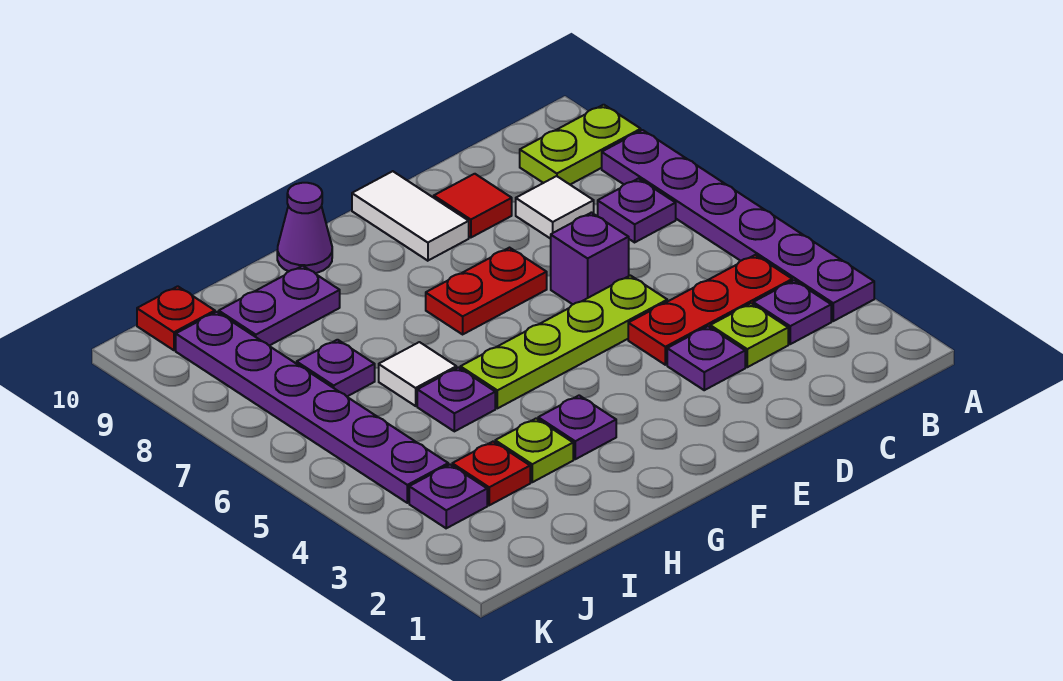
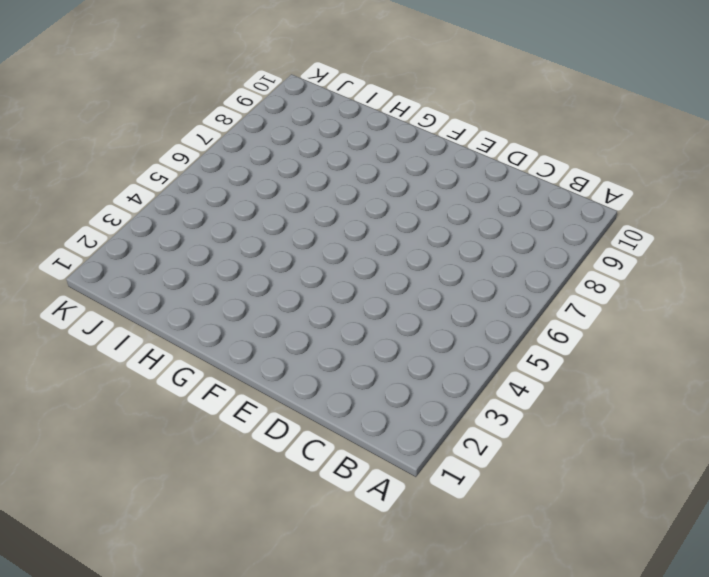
none -> purple 1x6 plate [602,130,874,321]
none -> lime 1x2 plate [520,105,641,184]
none -> purple 1x1 plate [753,280,831,344]

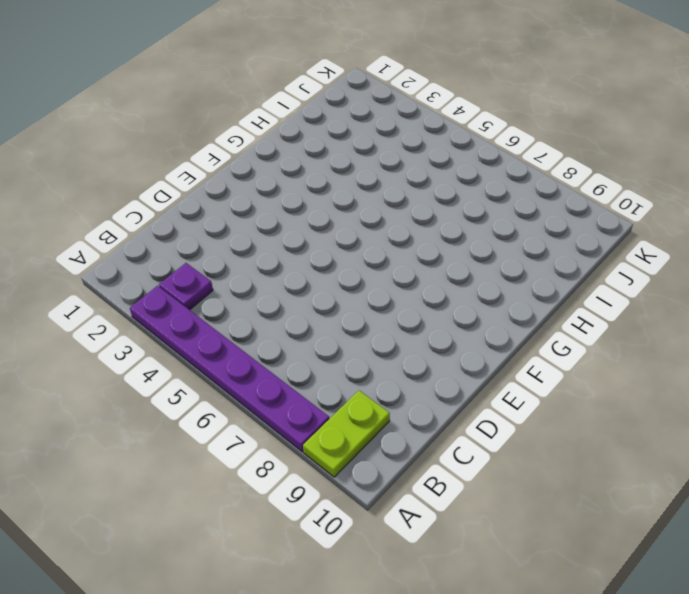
none -> red 1x3 plate [628,255,792,365]
none -> purple 1x1 plate [598,179,676,242]
none -> lime 1x1 plate [710,303,788,367]

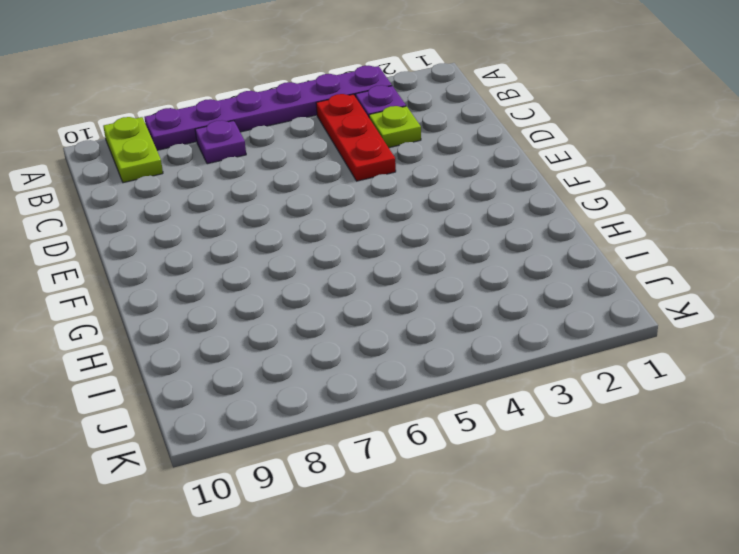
none -> white 1x1 tile [516,176,594,239]
none -> purple 1x1 plate [667,326,745,390]
none -> lime 1x4 plate [460,275,667,408]

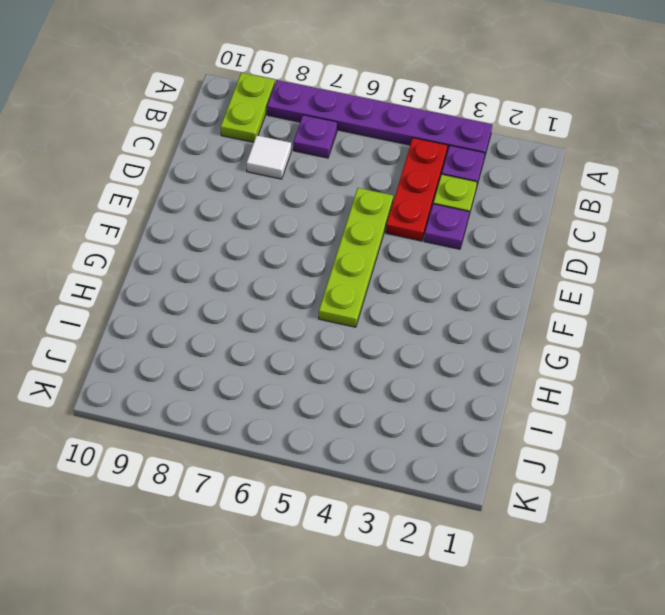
none -> purple 1x1 brick [551,213,629,304]
none -> red 1x1 tile [434,174,512,238]
none -> red 1x2 plate [426,248,547,334]

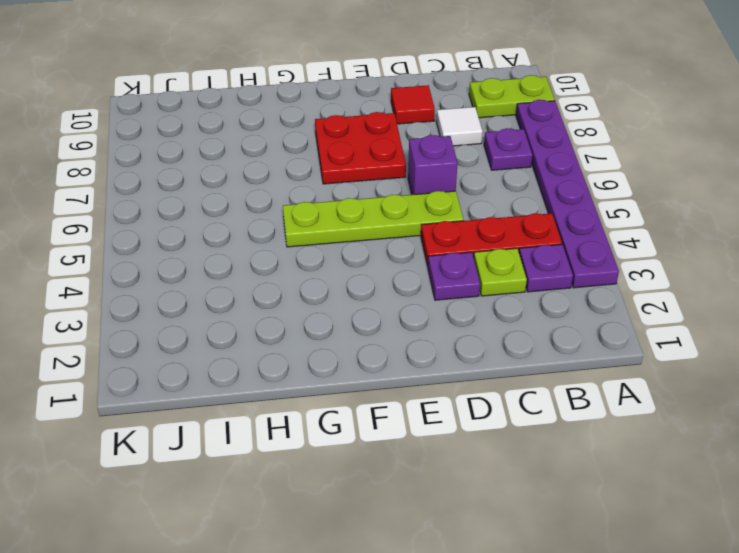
red 2x2 plate [315,112,406,184] -> red 1x2 plate [426,248,547,334]
none -> white 1x2 tile [352,171,469,261]
none -> purple 1x1 plate [538,395,616,459]
none -> purple 1x1 cone [277,183,332,273]

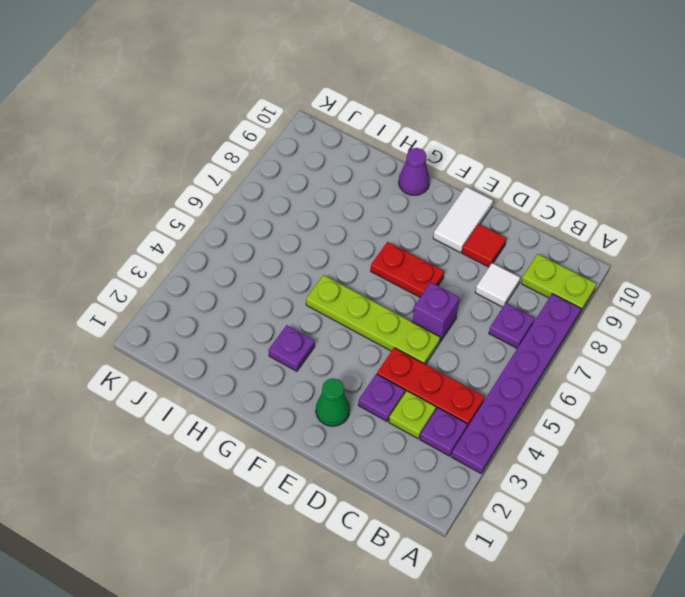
green 1x1 cone [316,378,350,426] -> none
none -> lime 1x1 plate [495,418,573,482]
none -> purple 1x1 plate [417,367,495,431]
none -> white 1x1 tile [379,342,456,406]

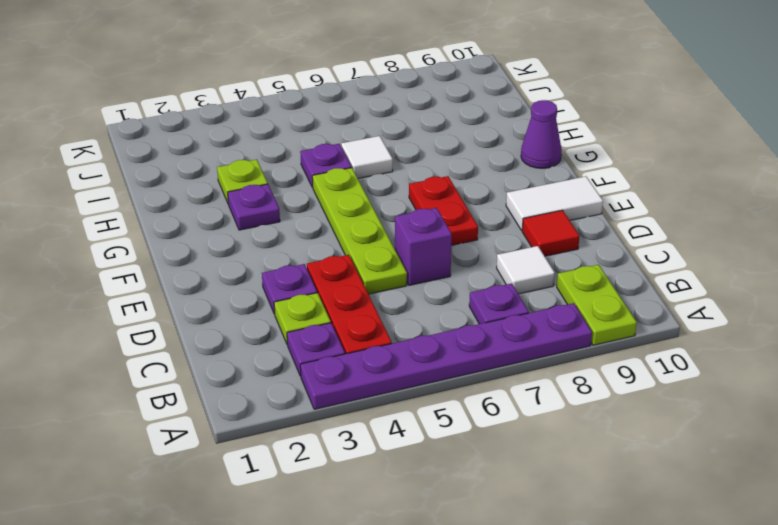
none -> purple 1x2 plate [219,266,340,346]
none -> red 1x1 plate [452,442,530,505]
none -> purple 1x1 plate [297,340,375,396]

